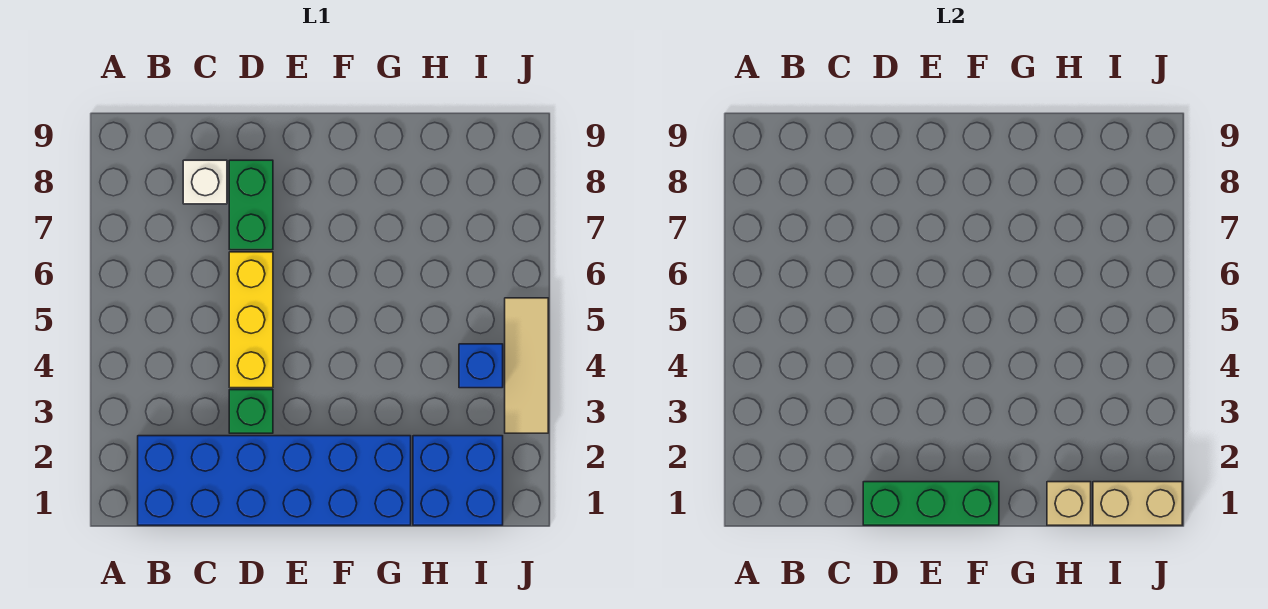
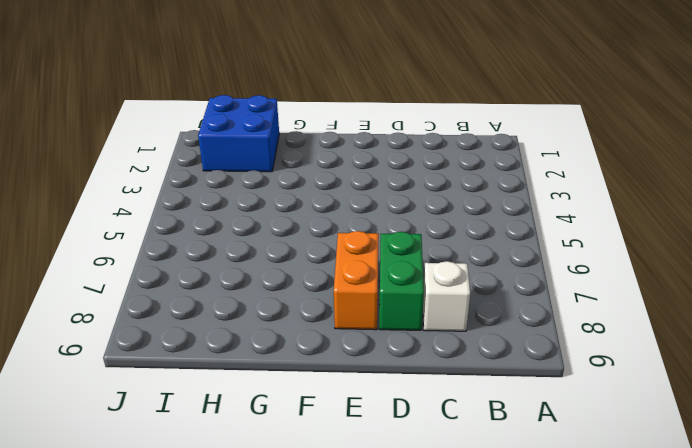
orange 1x2 brick [334,231,379,330] -> none
none -> blue 2x6 brick [138,436,411,525]
none -> green 1x1 brick [229,390,273,433]

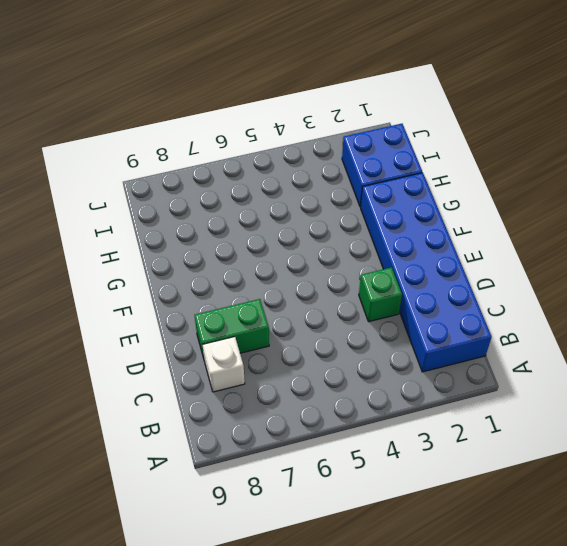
none -> yellow 1x3 brick [229,252,273,388]
none -> blue 1x1 brick [459,344,503,388]

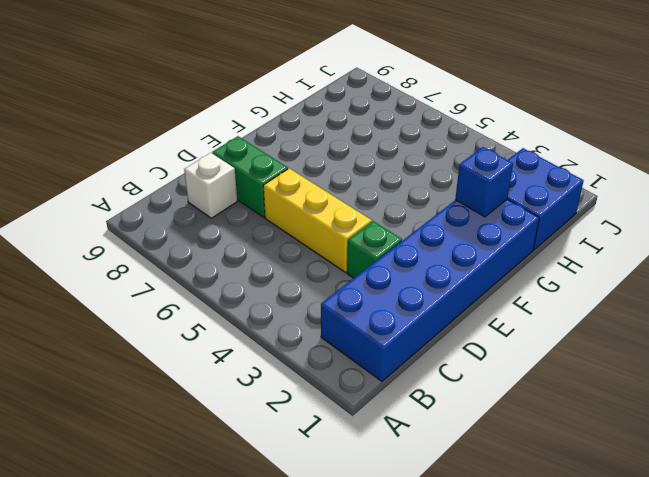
blue 1x1 brick [455,147,513,217] -> blue 1x1 brick moved to [459,344,503,388]
none -> tan 1x3 tile [505,298,548,433]
none -> green 1x3 brick [863,482,999,525]

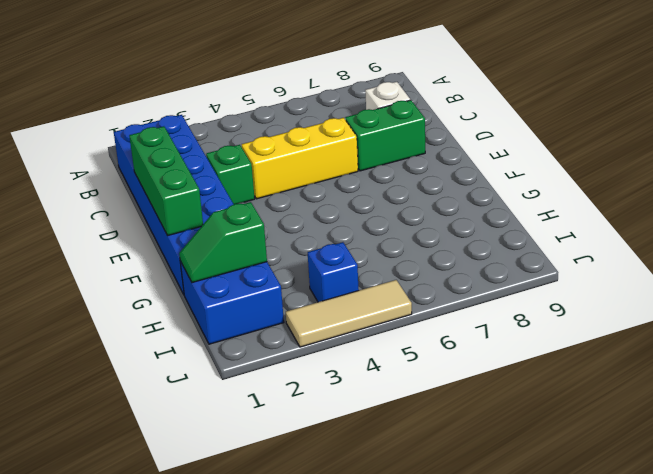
green 1x2 slope [179,202,267,283] -> tan 1x1 brick [1047,482,1091,525]
none -> tan 1x2 brick [1093,482,1182,525]

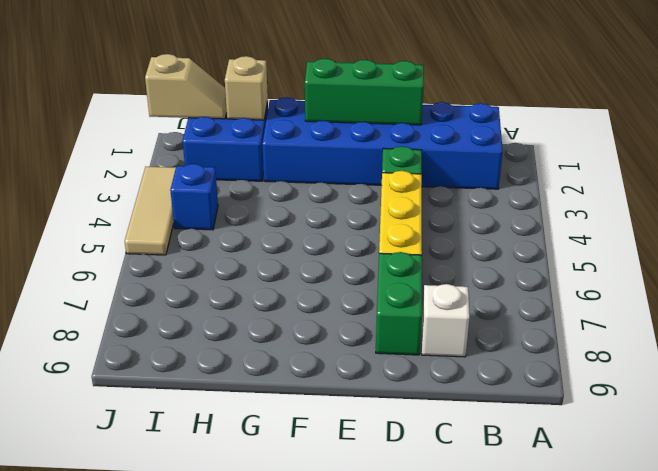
tan 1x2 slope [145,54,227,119] -> tan 1x2 brick [1093,482,1182,525]

